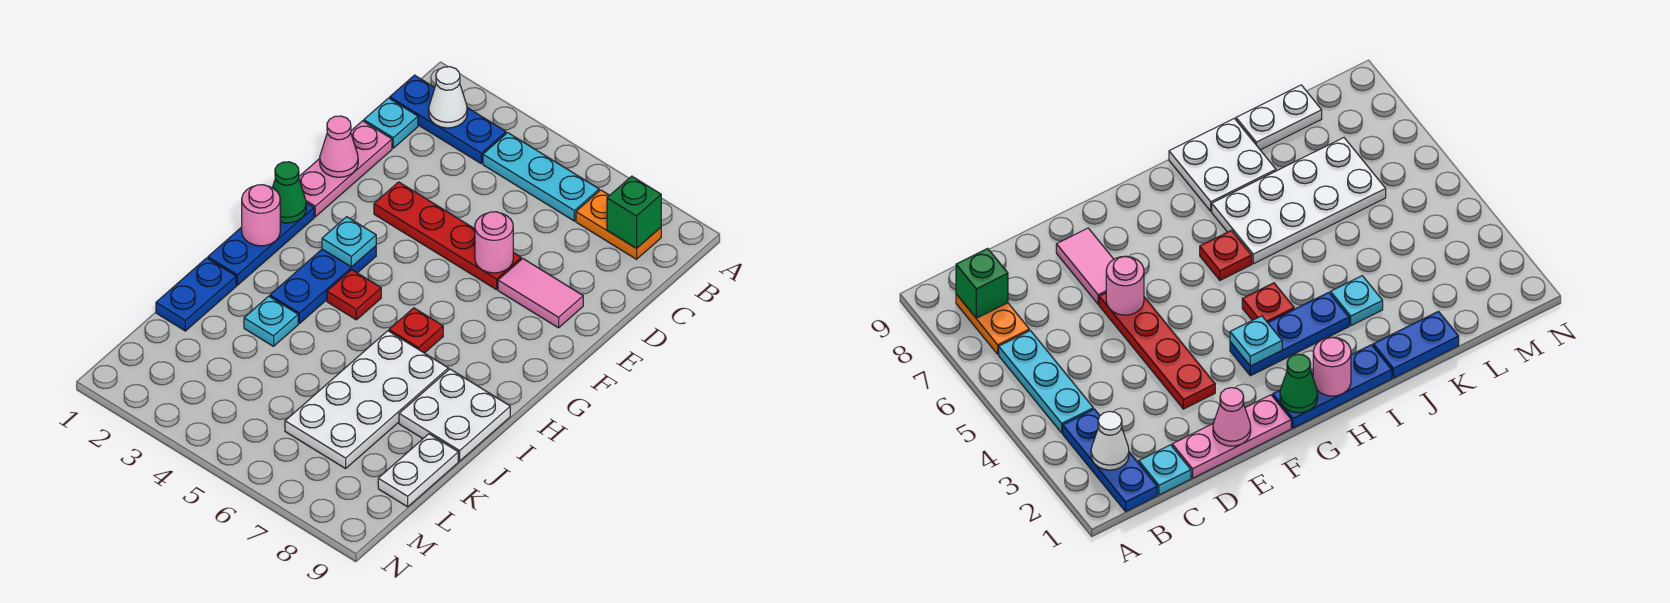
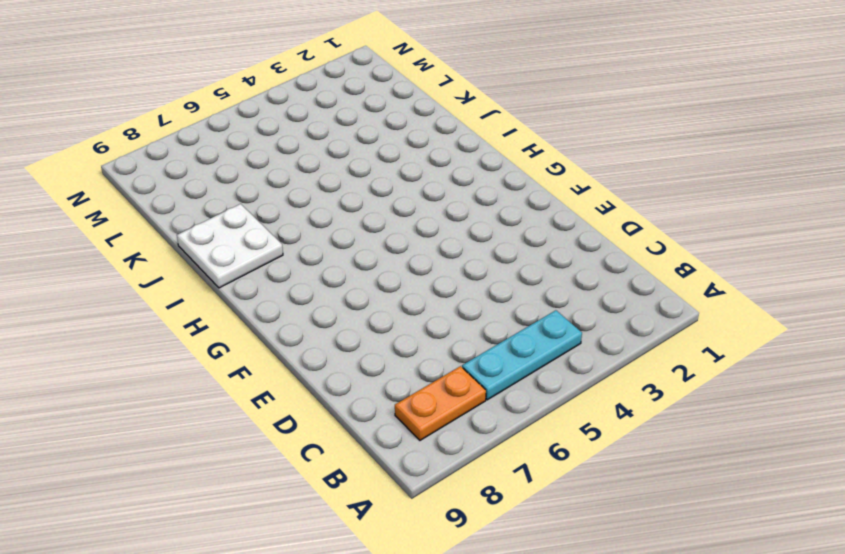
none -> blue 1x3 plate [390,75,506,164]
none -> cyan 1x1 plate [364,98,418,148]
none -> pink 1x3 plate [299,121,392,217]

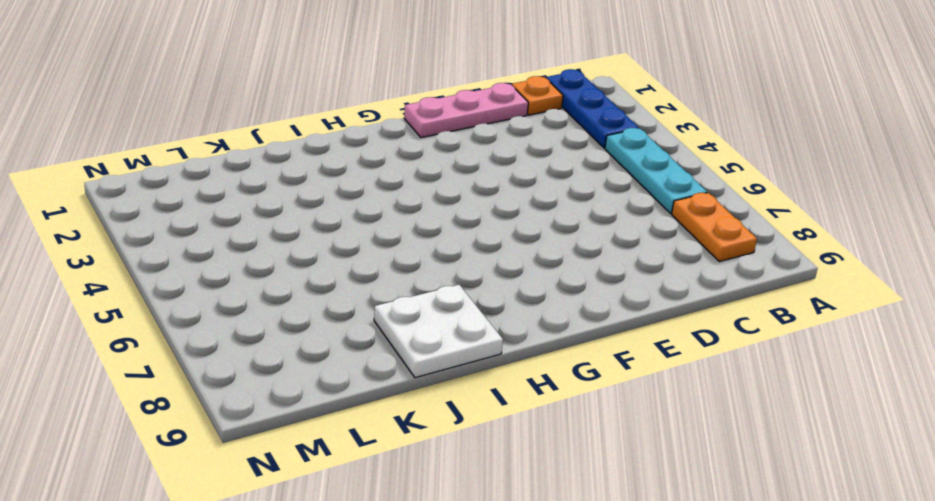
orange 1x1 plate [512,76,563,115] -> cyan 1x1 plate [364,98,418,148]
none -> red 1x4 plate [374,182,521,290]
none -> pink 1x2 tile [498,259,583,328]
none -> blue 1x3 plate [208,203,314,285]

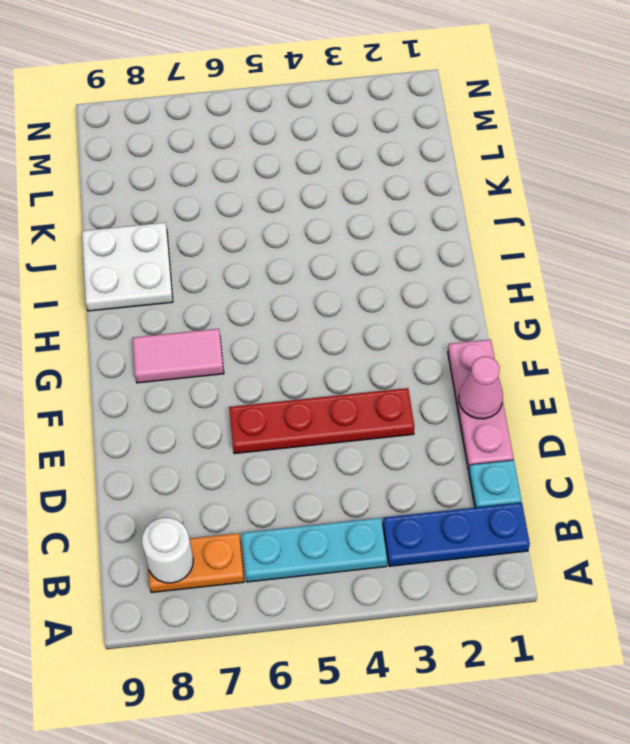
white 1x1 round brick [142,518,193,583] -> green 1x1 brick [607,176,661,249]
pink 1x2 tile [132,329,224,383] -> pink 1x2 tile moved to [498,259,583,328]
none -> blue 1x3 plate [208,203,314,285]
none -> blue 1x3 plate [270,246,376,323]
none -> red 1x1 plate [327,270,381,320]

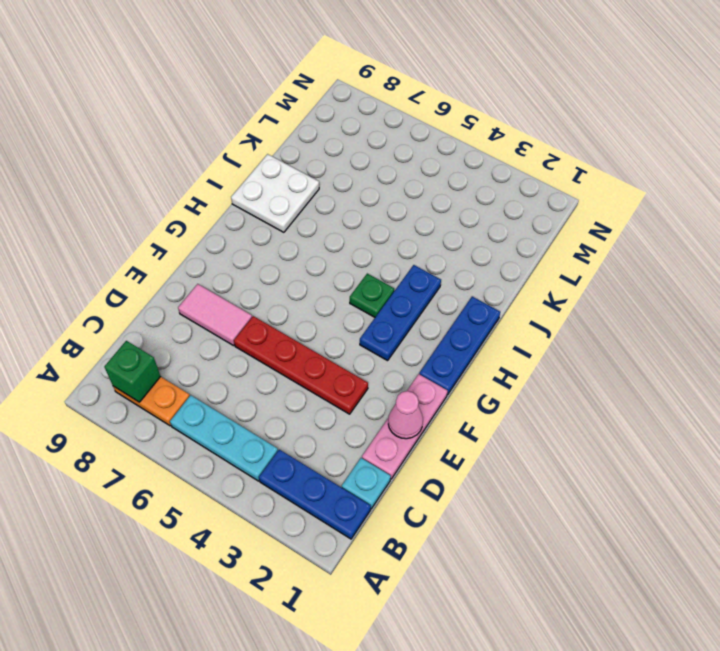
green 1x1 plate [350,274,394,317] -> red 1x1 plate [327,270,381,320]
none -> red 1x1 plate [389,308,443,353]
none -> white 2x4 plate [285,331,448,469]
none -> blue 1x2 plate [156,258,236,331]

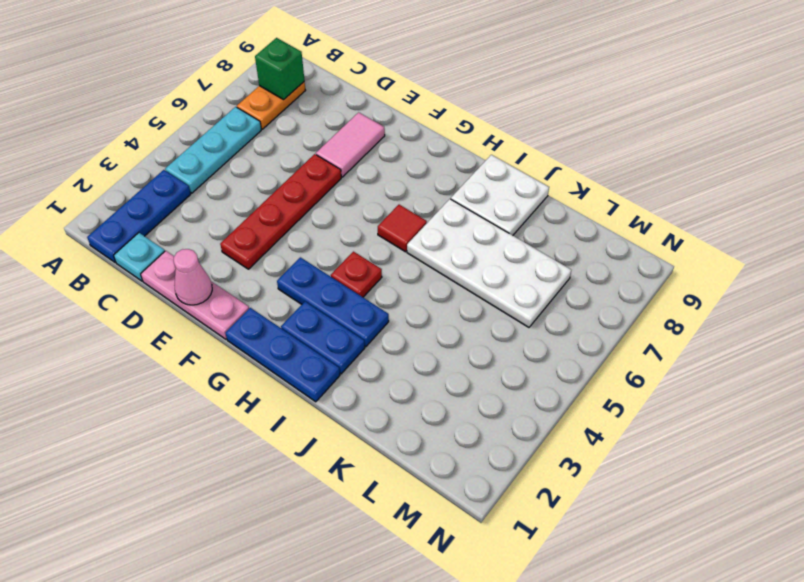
blue 1x2 plate [281,302,365,374] -> blue 1x2 plate moved to [156,258,236,331]
red 1x1 tile [378,205,427,252] -> red 1x1 plate [389,308,443,353]
none -> cyan 1x1 plate [244,296,298,346]
none -> white 1x2 plate [378,434,458,507]
none -> white 1x1 cone [429,67,467,128]

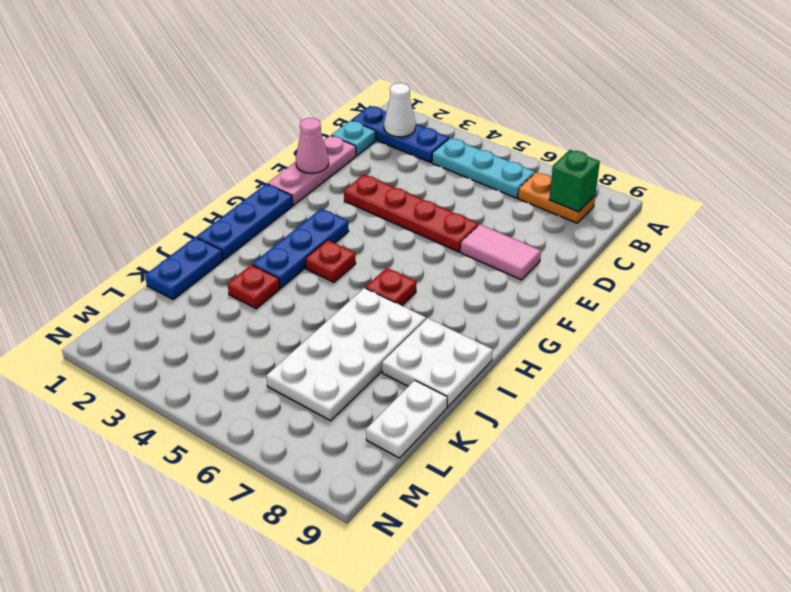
red 1x1 plate [228,265,280,309] -> cyan 1x1 plate [244,296,298,346]
none -> pink 1x1 round brick [475,212,513,273]
none -> green 1x1 cone [272,162,306,223]
none -> cyan 1x1 plate [322,217,376,267]

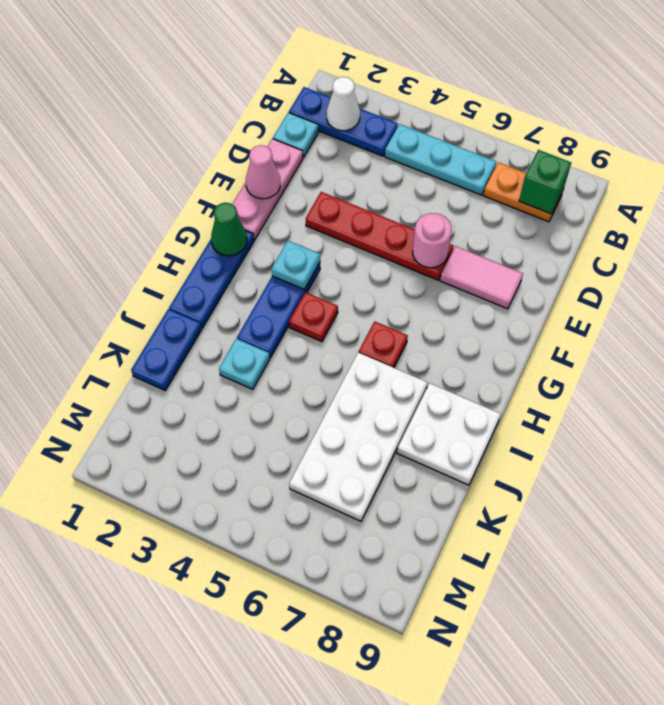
none -> white 1x2 plate [378,434,458,507]
none -> pink 1x1 round brick [242,185,280,246]

